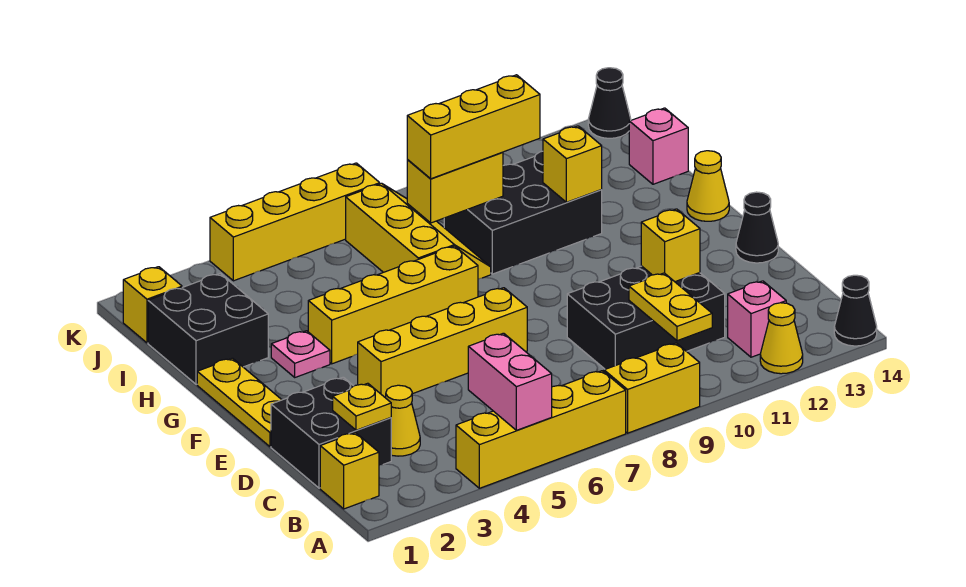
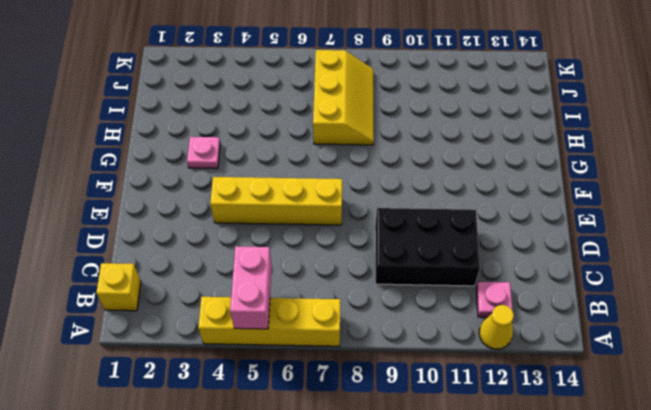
pink 1x1 plate [476,282,513,317] -> pink 1x1 brick [728,281,786,357]
none -> yellow 1x2 brick [604,343,700,433]
none -> black 1x1 cone [834,275,877,346]
none -> black 2x2 brick [271,377,391,488]

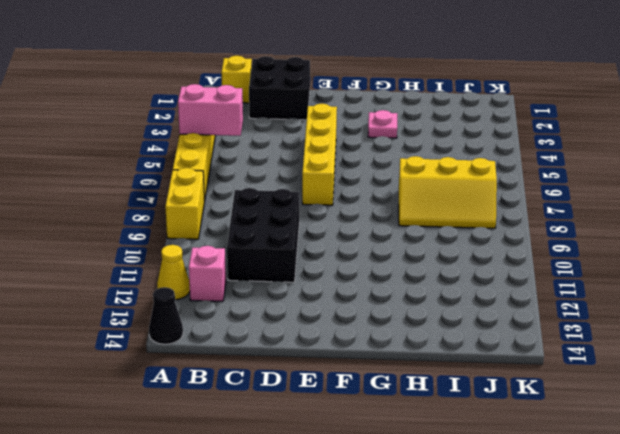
none -> yellow 1x1 cone [386,385,420,456]
none -> yellow 1x3 plate [197,358,282,447]
none -> black 1x1 cone [736,192,778,263]

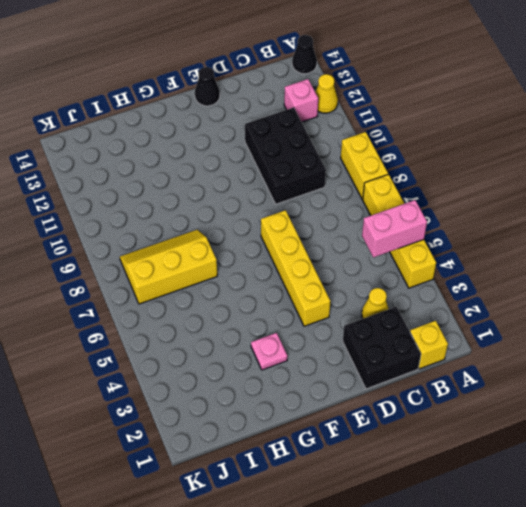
none -> yellow 1x3 plate [197,358,282,447]
none -> yellow 1x4 brick [308,246,478,364]
none -> yellow 1x1 cone [687,151,729,221]

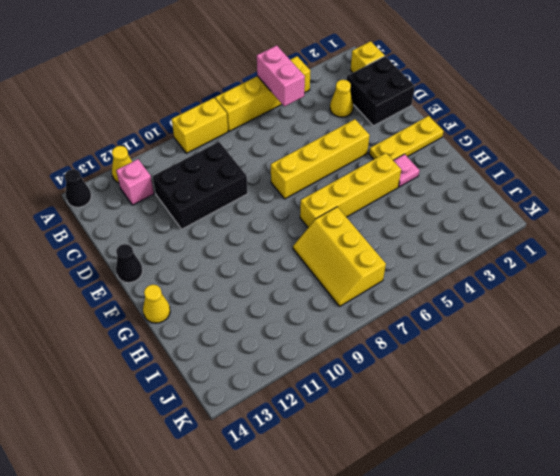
yellow 1x3 plate [369,116,444,160] -> yellow 1x3 plate turned to [197,358,282,447]
none -> black 2x2 brick [148,274,268,384]
none -> black 2x3 brick [444,151,602,274]
none -> pink 1x1 brick [629,108,688,184]

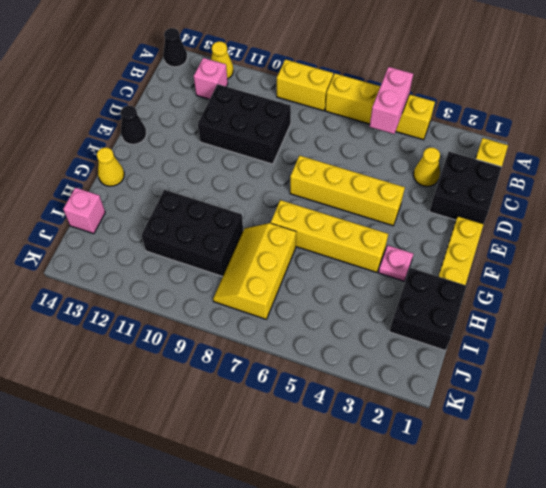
none -> yellow 1x1 brick [123,267,182,343]
none -> yellow 1x4 brick [210,163,380,281]
none -> black 1x1 cone [588,68,631,138]

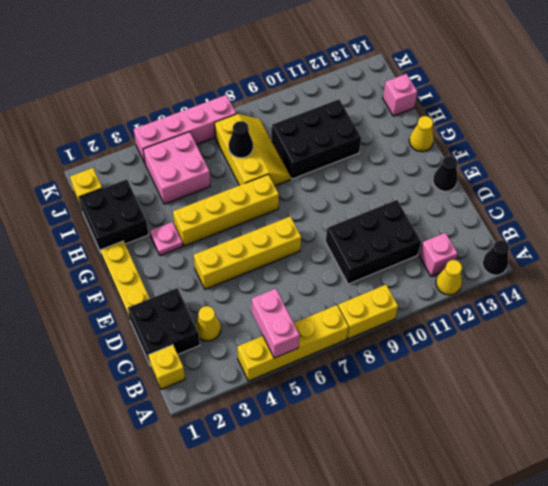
pink 2x2 brick [143,132,210,204] -> none
black 1x1 cone [229,121,253,158] -> black 1x1 cone moved to [588,68,631,138]
pink 1x4 brick [134,95,236,163] -> yellow 1x4 brick [210,163,380,281]
none -> yellow 1x2 plate [629,273,712,341]
none -> yellow 1x1 plate [333,383,391,430]
none -> yellow 1x1 brick [641,209,700,282]

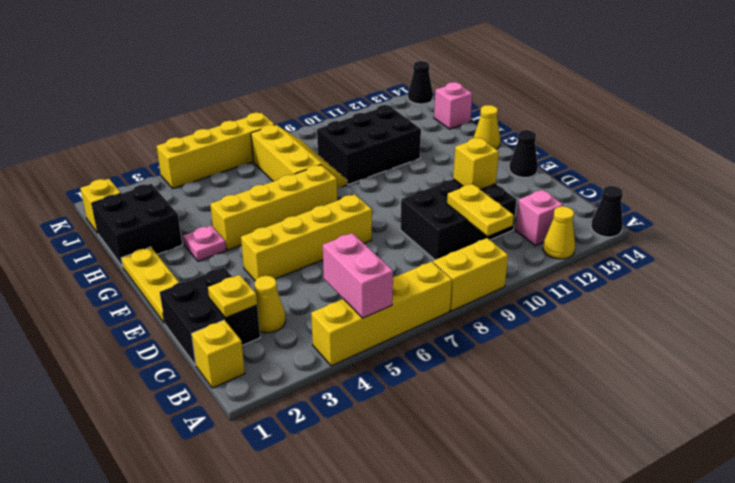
none -> yellow 1x1 brick [543,126,602,202]
none -> yellow 1x2 brick [407,152,503,223]
none -> yellow 1x3 brick [407,75,540,179]

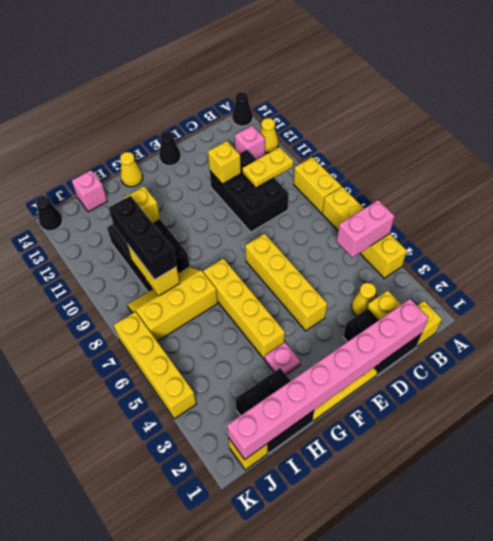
pink 1x8 brick [227,299,429,459] -> none
black 1x3 brick [109,196,177,280] -> yellow 1x3 brick [407,75,540,179]

